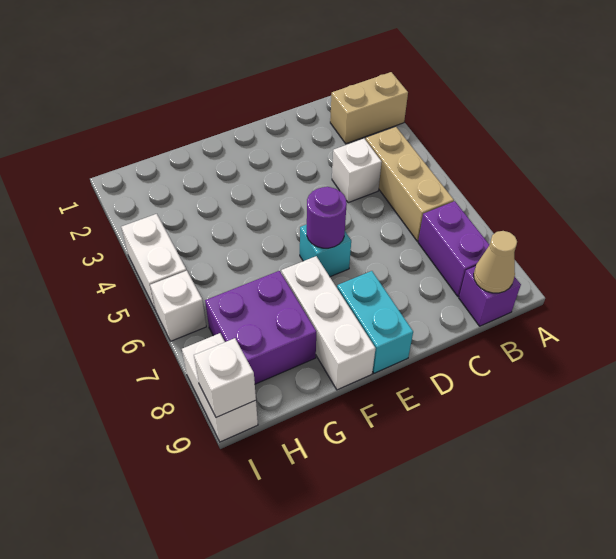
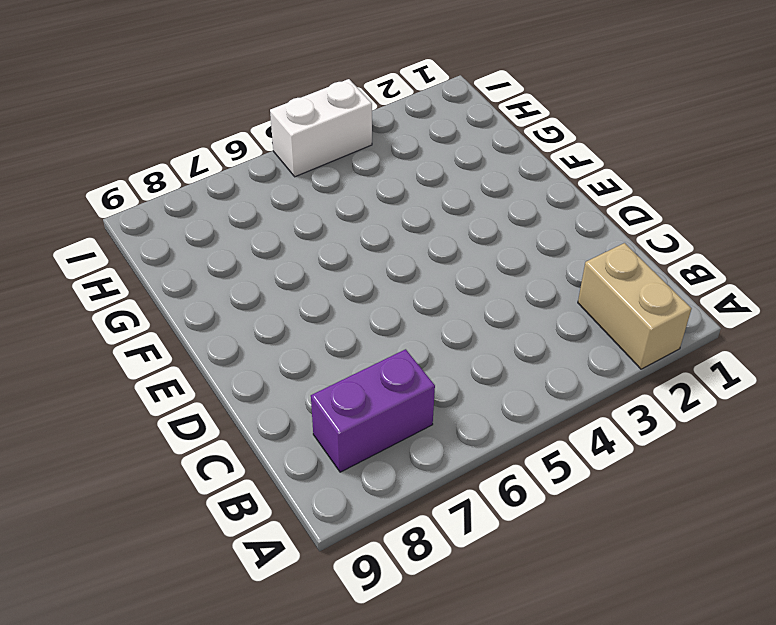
none -> tan 1x3 brick [366,127,454,241]
none -> purple 1x1 brick [459,266,521,326]
none -> white 1x1 brick [332,139,382,203]

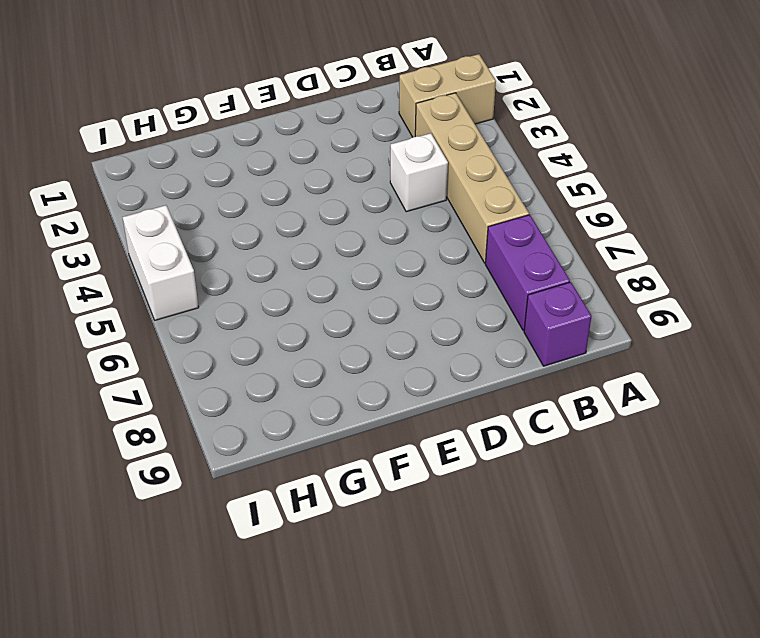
tan 1x4 brick [415,93,529,263] -> tan 1x3 brick [366,127,454,241]
none -> cyan 1x1 brick [300,224,351,277]
none -> cyan 1x2 brick [337,271,413,373]
none -> white 1x3 brick [281,256,376,390]

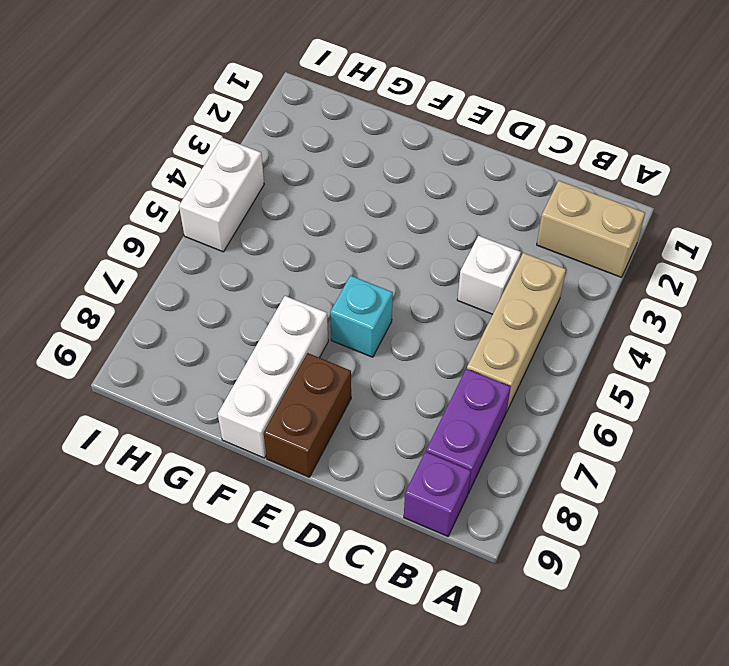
brown 1x2 brick [264,353,351,477] -> cyan 1x2 brick [337,271,413,373]
none -> purple 2x2 brick [205,271,316,384]
none -> white 1x1 brick [150,271,206,341]
none -> white 1x2 brick [182,333,258,442]

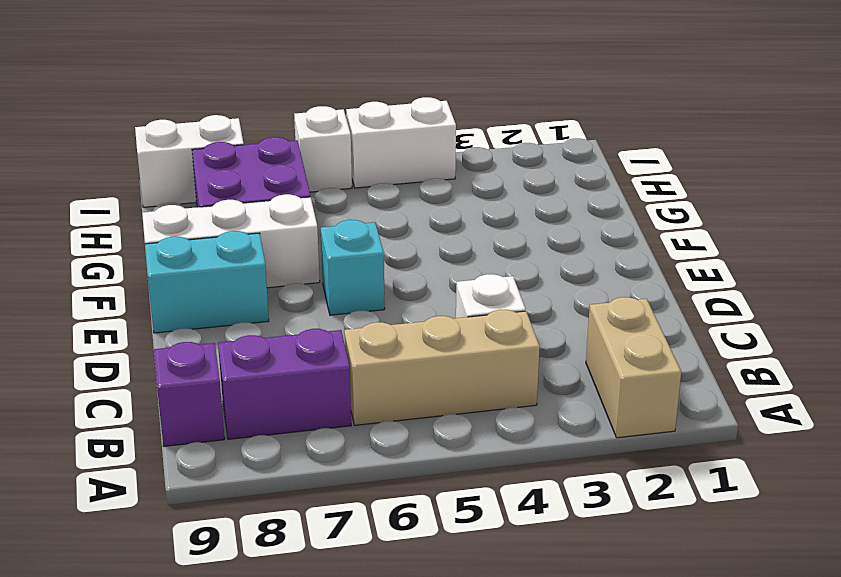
none -> tan 1x1 cone [474,231,517,293]
none -> purple 1x1 round brick [307,187,347,248]
none -> white 1x1 brick [194,338,256,417]

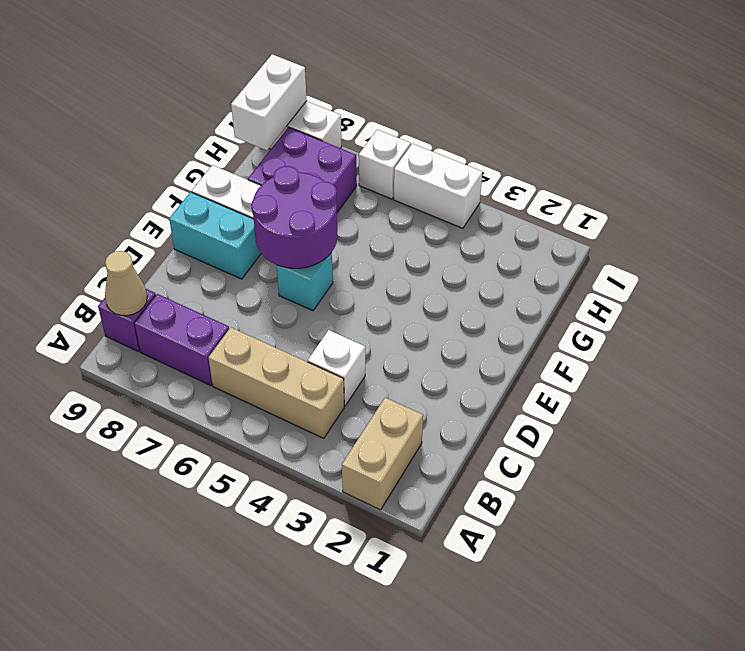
purple 2x2 round brick [251,166,337,268] -> purple 1x1 round brick [307,187,347,248]
white 1x2 brick [231,54,307,150] -> white 1x1 brick [194,338,256,417]

